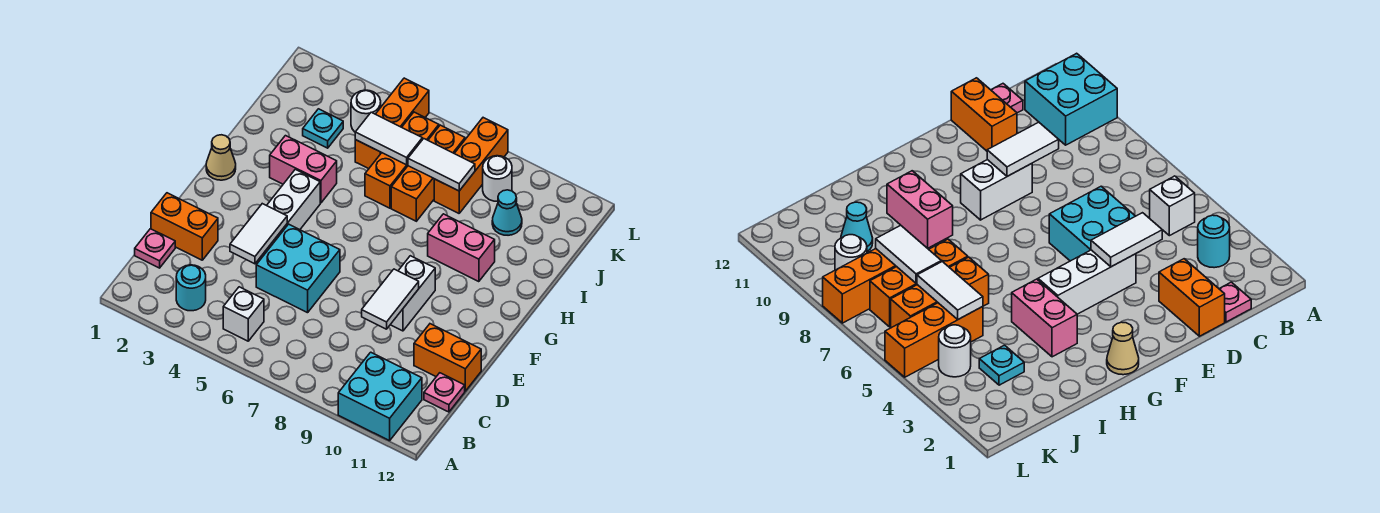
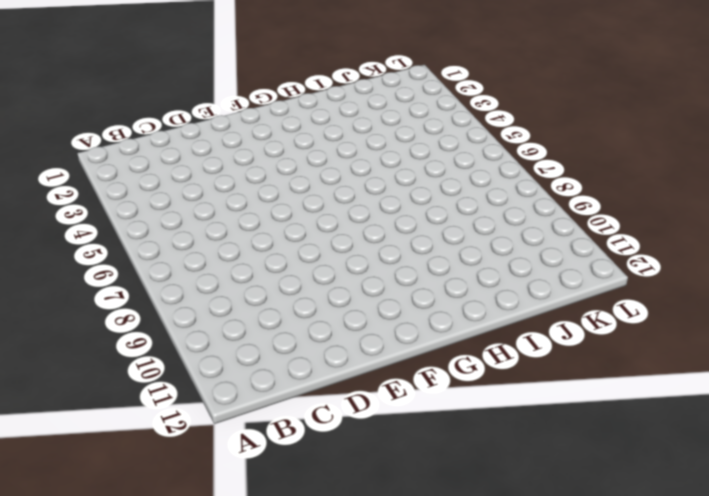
none -> cyan 2x2 brick [338,352,422,441]
none -> cyan 1x1 round brick [176,265,206,311]
none -> white 1x1 brick [223,287,264,341]

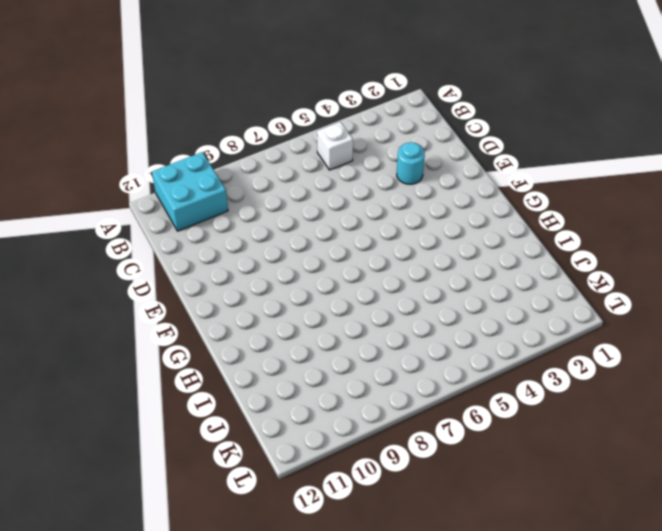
cyan 1x1 round brick [397,142,425,184] -> cyan 1x1 round brick moved to [176,265,206,311]
none -> pink 1x1 plate [135,229,175,268]
none -> pink 1x1 plate [424,373,465,412]
none -> orange 1x2 brick [151,193,218,260]

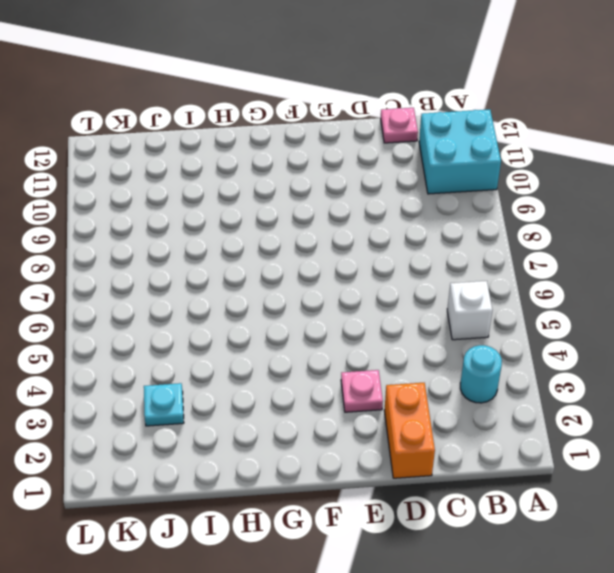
pink 1x1 plate [341,370,383,412] -> pink 1x1 plate moved to [135,229,175,268]
none -> cyan 2x2 brick [256,224,340,313]
none -> orange 1x2 brick [414,324,481,391]
none -> white 1x3 brick [259,169,320,260]

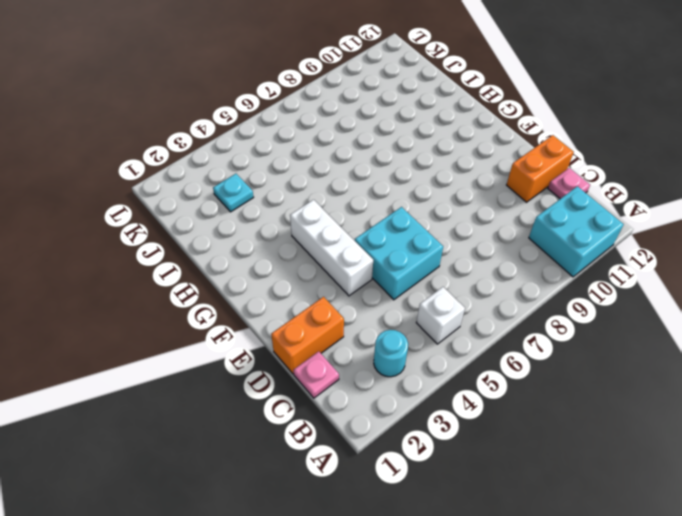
none -> white 1x2 brick [390,256,435,331]
none -> tan 1x1 cone [206,135,236,180]
none -> pink 1x2 brick [270,136,337,203]

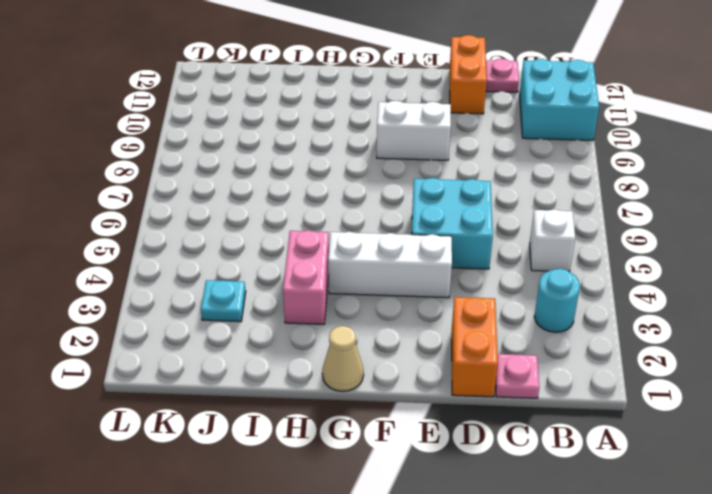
none -> pink 1x2 brick [428,214,495,282]
none -> orange 1x3 brick [365,112,439,208]
none -> orange 1x3 brick [391,125,465,221]

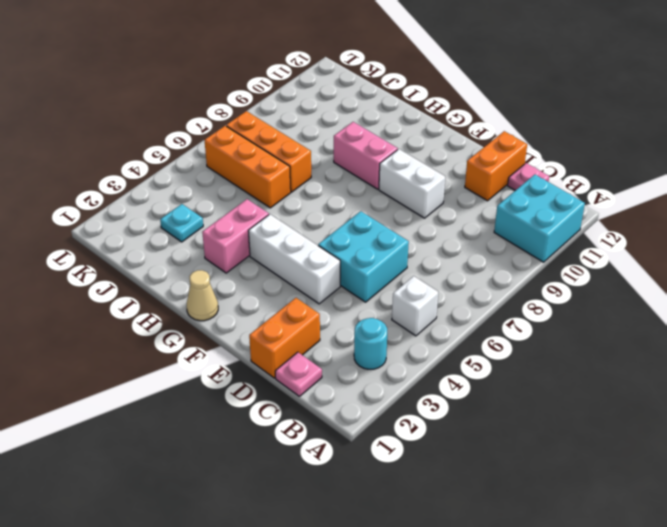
pink 1x2 brick [334,122,398,189] -> pink 1x2 brick turned to [428,214,495,282]
none -> orange 1x3 brick [355,78,429,169]
none -> orange 1x3 brick [434,118,508,213]
none -> cyan 1x1 cone [492,190,522,235]

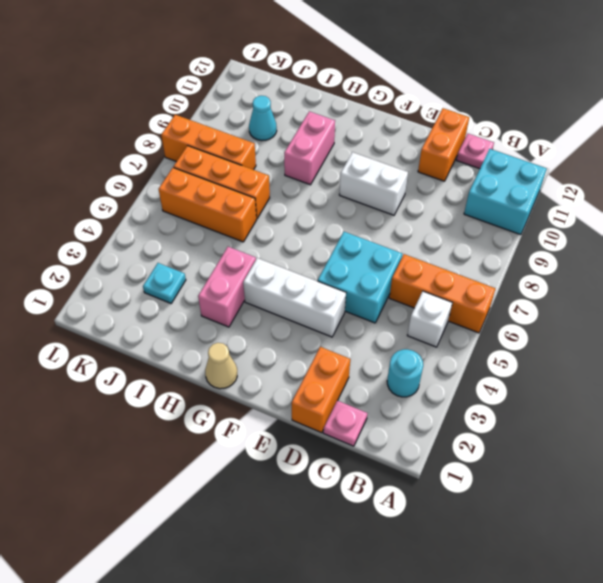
orange 1x3 brick [389,254,495,333] -> orange 1x3 brick moved to [355,78,429,169]
none -> white 1x1 round brick [351,90,381,132]
none -> white 1x1 round brick [483,156,512,201]
none -> white 1x2 tile [230,204,287,264]

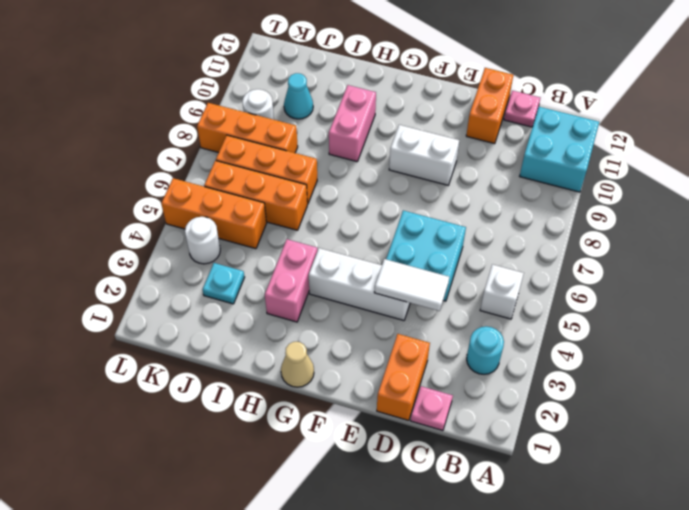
none -> white 1x2 tile [362,269,419,329]
none -> white 1x2 tile [355,112,422,165]
none -> white 1x2 tile [408,139,475,191]

